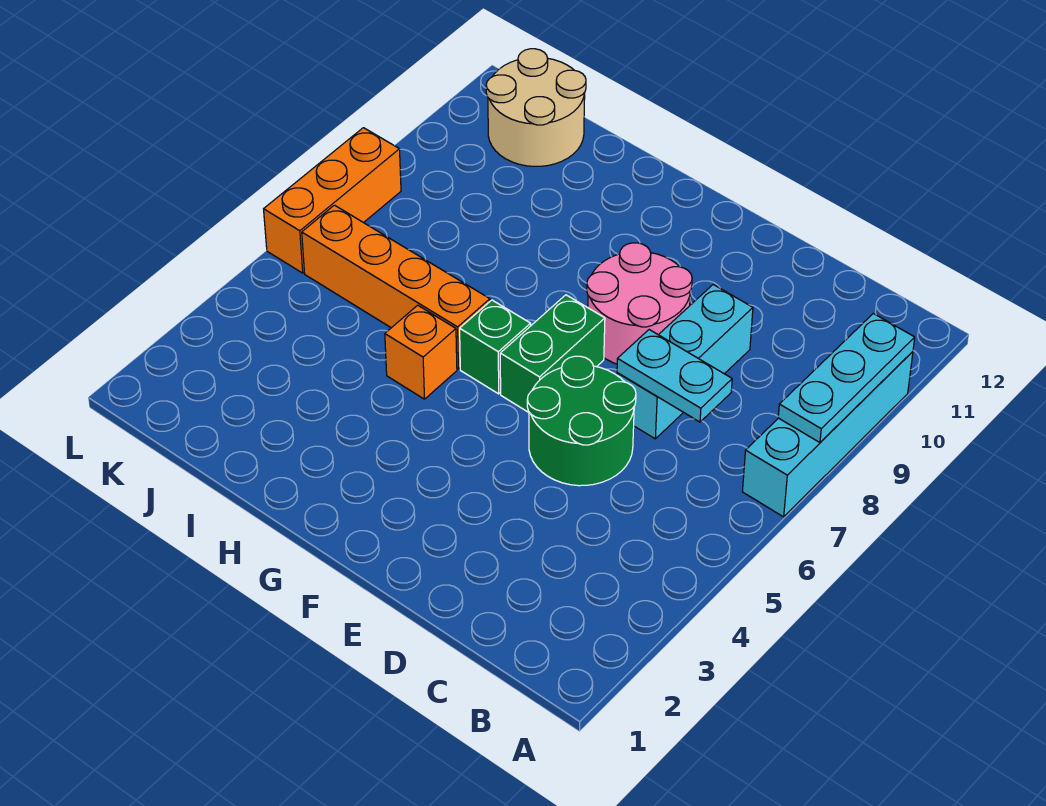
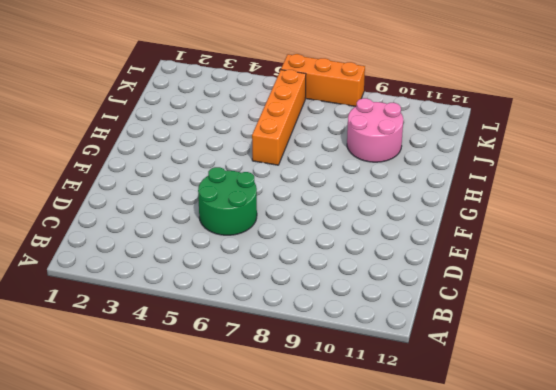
pink 2x2 round brick [347,98,403,162] -> pink 2x2 round brick moved to [587,243,692,364]
none -> cyan 1x4 brick [742,352,913,517]
none -> cyan 1x3 brick [617,285,753,439]
none -> green 1x2 brick [500,295,605,412]

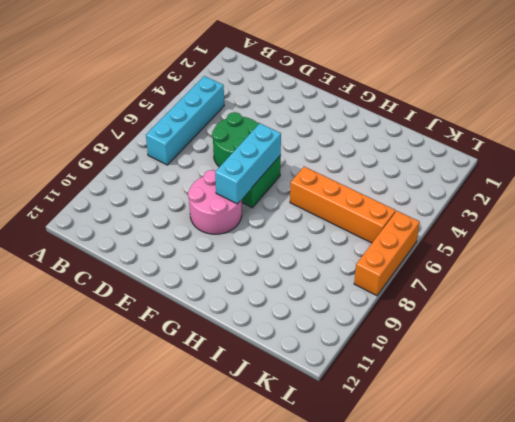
cyan 1x4 brick [146,76,224,165] -> cyan 1x4 brick moved to [742,352,913,517]
cyan 1x3 brick [215,124,281,204] -> cyan 1x3 brick moved to [617,285,753,439]
none -> green 1x1 brick [460,300,531,394]
none -> orange 1x1 brick [385,305,457,399]
none -> tan 2x2 round brick [486,49,586,166]

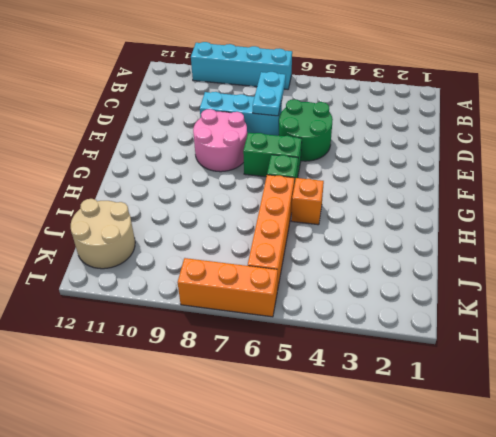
none -> cyan 1x3 plate [778,314,915,443]

